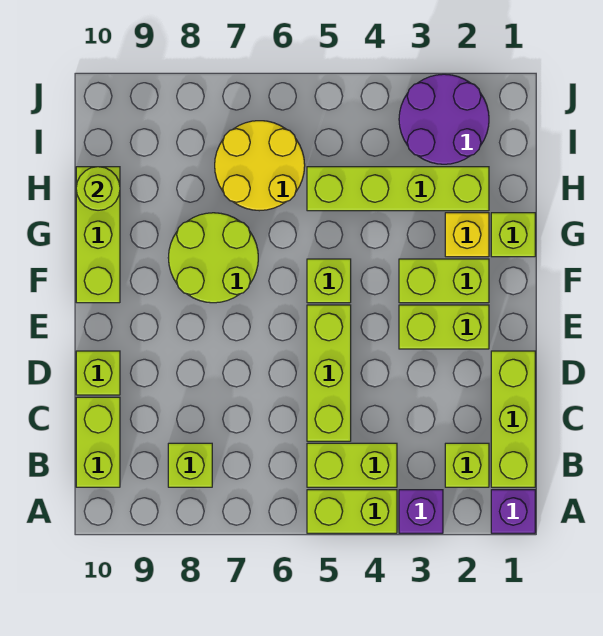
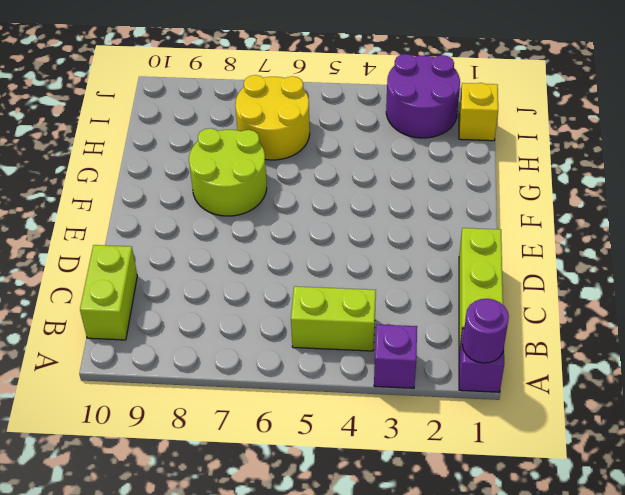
purple 1x1 round brick [462,299,509,363] -> none
yellow 1x1 brick [459,83,498,141] -> yellow 1x1 brick moved to [445,213,489,257]
none -> lime 1x2 brick [307,490,397,533]
none -> lime 1x1 brick [445,443,489,487]
none -> lime 1x1 brick [168,443,212,487]

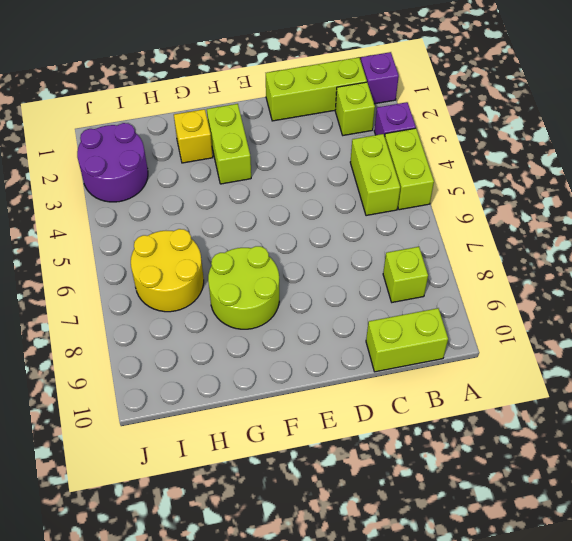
none -> lime 1x3 brick [307,305,351,441]
none -> lime 1x1 brick [76,351,120,395]
none -> lime 1x2 brick [399,305,489,349]

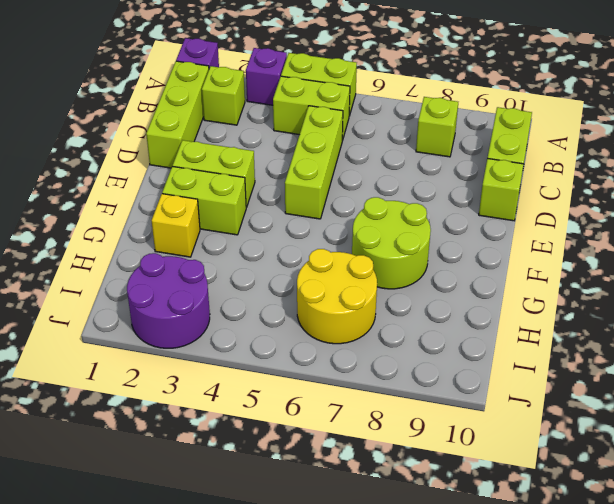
none -> lime 1x1 brick [307,259,351,303]
none -> lime 1x3 brick [76,167,120,303]
none -> lime 1x1 brick [491,213,535,257]

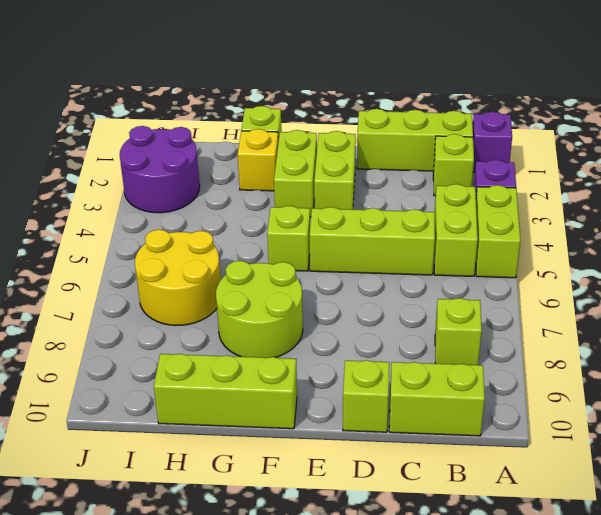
none -> lime 1x4 brick [307,167,489,211]
none -> lime 1x1 round brick [76,167,120,210]

